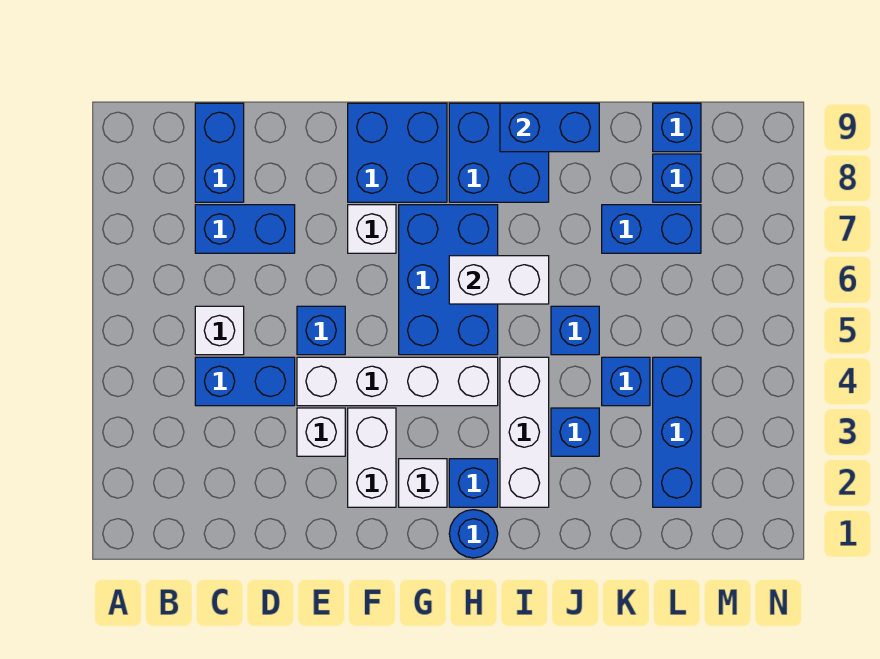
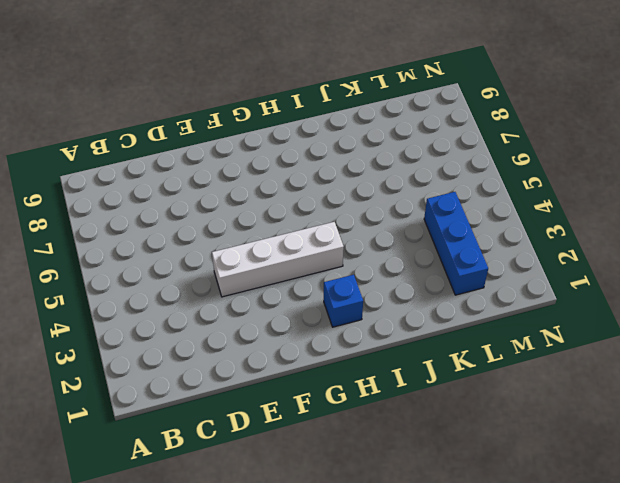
none -> blue 1x2 brick [195,357,295,406]
none -> white 1x1 brick [195,306,244,355]
none -> blue 1x2 brick [195,205,295,253]

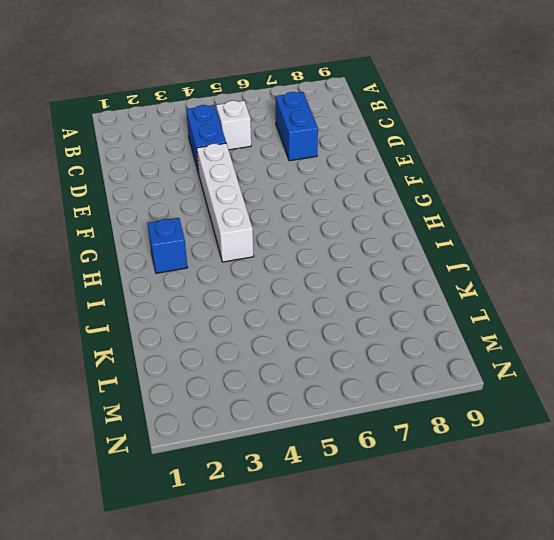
none -> blue 1x2 brick [195,103,244,202]
none -> white 1x1 brick [297,408,345,456]
none -> blue 1x1 brick [297,306,345,355]

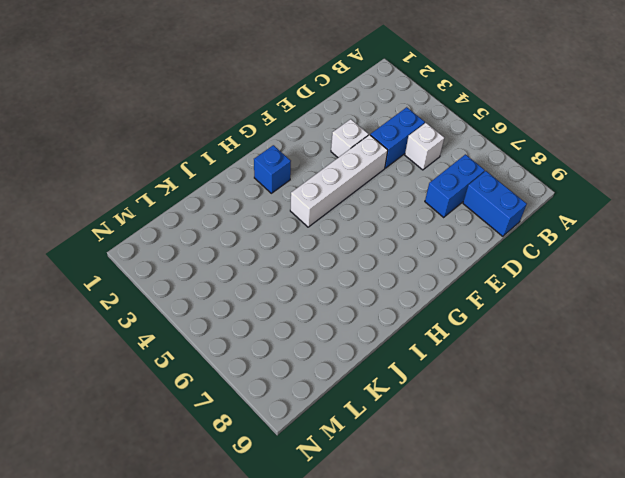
none -> blue 1x1 brick [297,306,345,355]
none -> white 1x2 brick [348,408,396,507]
none -> white 1x1 brick [348,205,396,253]

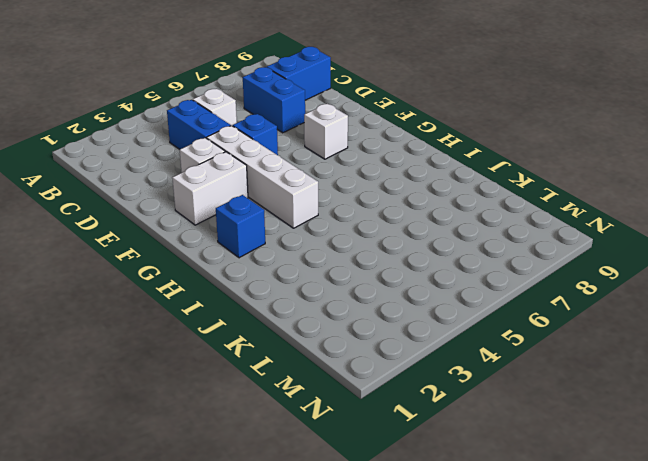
none -> blue 2x2 brick [348,103,447,202]
none -> white 1x1 brick [399,459,447,507]
none -> blue 2x3 brick [399,205,498,355]

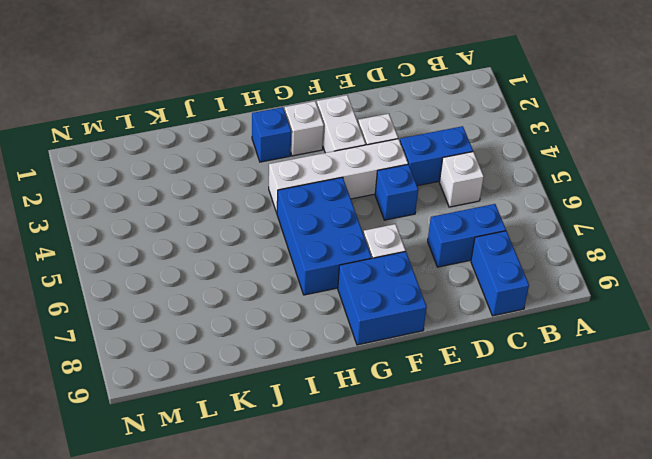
none -> blue 1x1 round brick [449,510,498,558]
none -> blue 2x2 brick [449,103,549,202]
none -> white 1x3 brick [500,357,549,507]

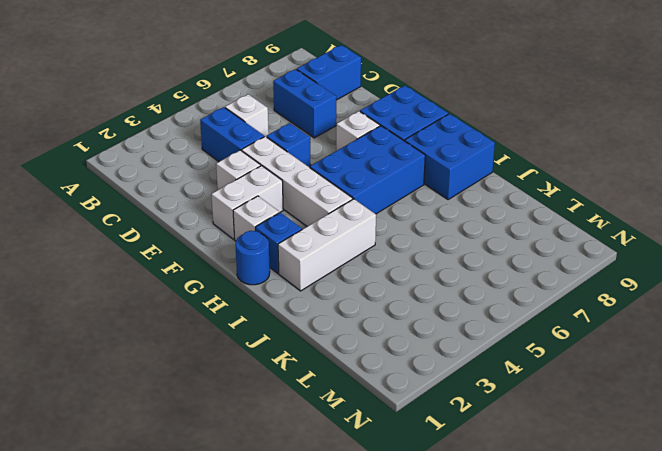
none -> blue 1x1 brick [551,408,599,456]
none -> blue 1x1 brick [551,306,599,355]
none -> blue 1x1 brick [602,357,650,406]

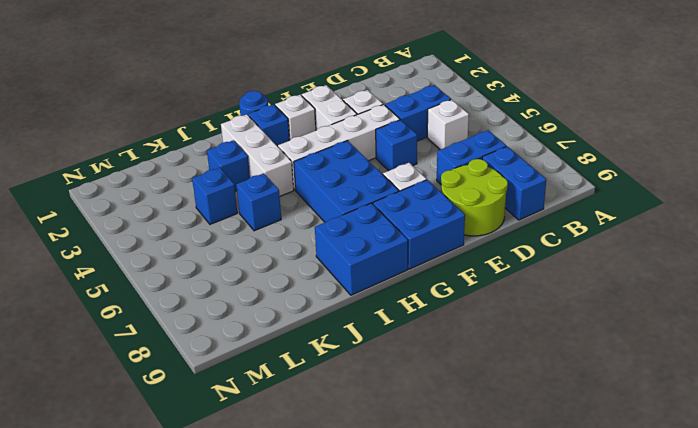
lime 2x2 round brick [441,159,508,236] -> none
none -> blue 1x2 brick [602,205,701,253]
none -> blue 1x3 brick [653,357,701,507]
none -> blue 1x1 brick [653,154,701,202]

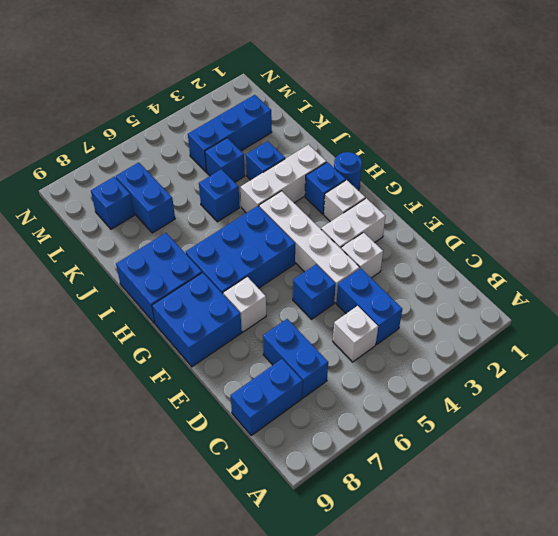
none -> blue 1x1 brick [653,103,701,152]
none -> white 1x2 brick [449,256,549,304]
none -> blue 1x2 brick [500,103,599,152]

